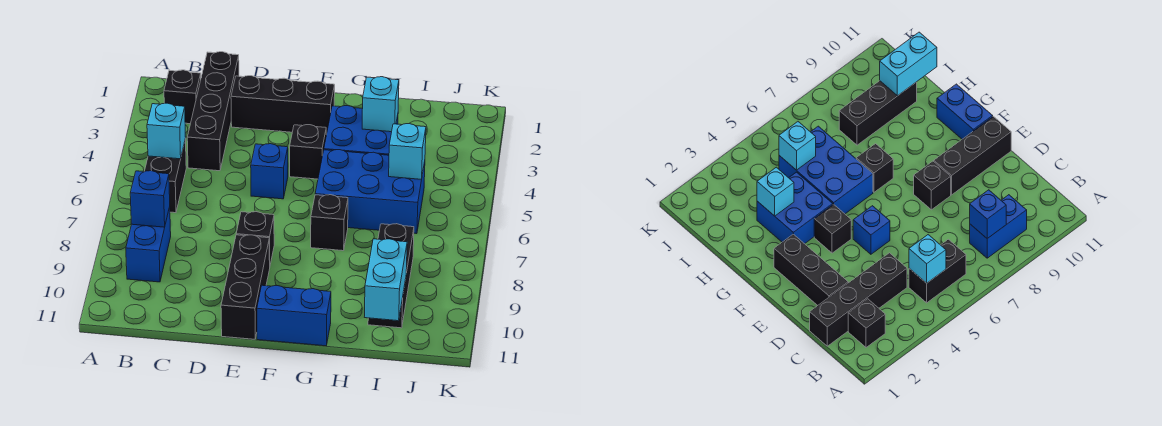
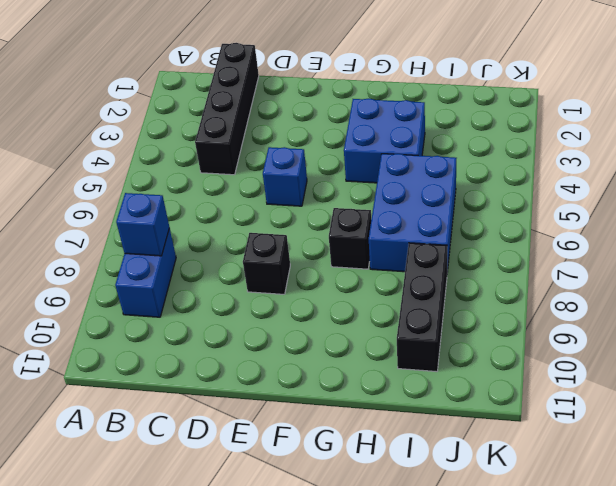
blue 2x3 brick [369,154,456,272] -> blue 2x3 brick turned to [315,150,425,234]
none -> black 1x1 brick [164,70,201,124]
none -> black 1x2 brick [144,138,186,213]
none -> black 1x3 brick [231,76,335,135]

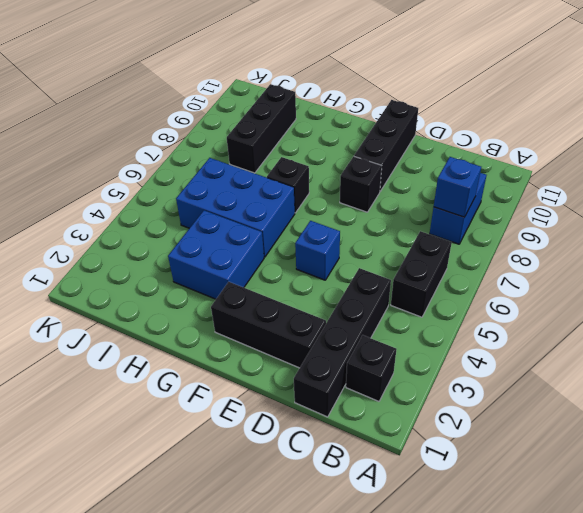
none -> black 1x1 brick [290,125,326,179]
none -> blue 1x2 brick [257,285,331,346]
none -> cyan 1x1 brick [147,103,186,159]

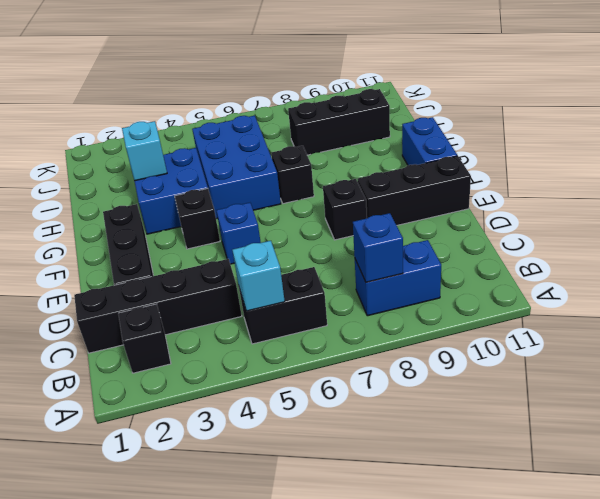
none -> cyan 1x1 brick [389,124,426,179]
none -> cyan 1x2 brick [365,239,407,321]

